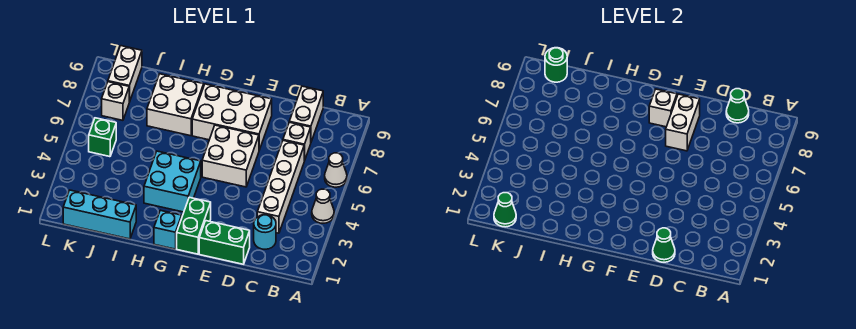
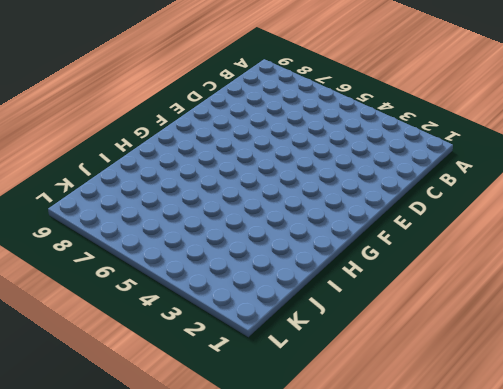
none -> white 1x1 cone [312,189,334,223]
none -> white 1x1 cone [325,153,347,187]
none -> cyan 1x1 round brick [254,215,276,249]

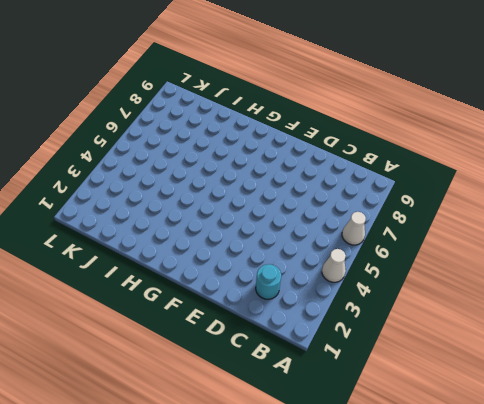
none -> white 1x4 brick [257,141,304,233]
none -> white 1x1 brick [283,122,311,161]
none -> white 1x2 brick [289,86,323,142]

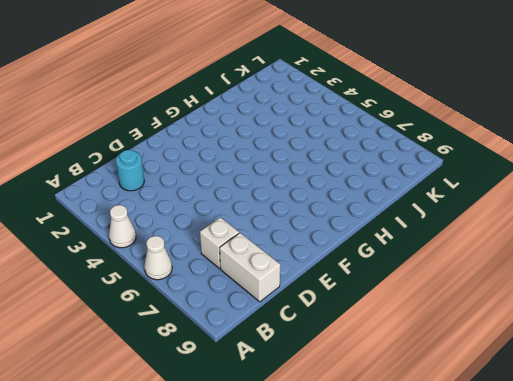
none -> white 1x4 brick [257,141,304,233]
none -> green 1x2 brick [199,221,250,264]
none -> white 2x2 brick [202,125,259,187]

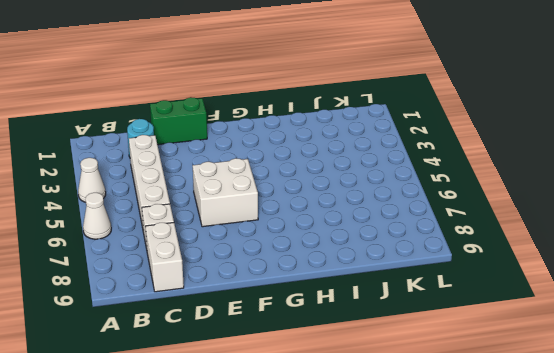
none -> white 2x3 brick [192,84,272,150]
none -> green 1x2 brick [177,197,211,254]
none -> cyan 1x1 brick [154,210,182,249]

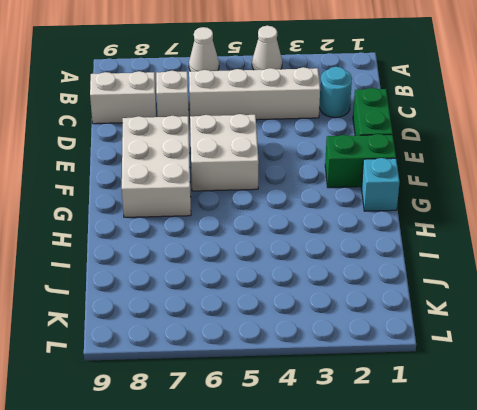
none -> cyan 2x2 brick [144,151,201,212]
none -> white 2x2 brick [147,74,204,136]
none -> cyan 1x3 brick [63,190,136,239]

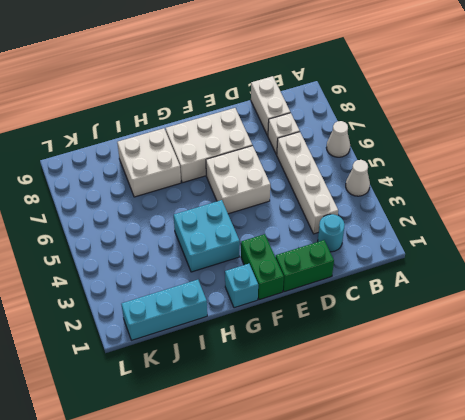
none -> green 1x1 brick [89,118,116,157]
none -> white 1x1 brick [102,82,129,120]
none -> white 1x2 brick [108,46,142,102]

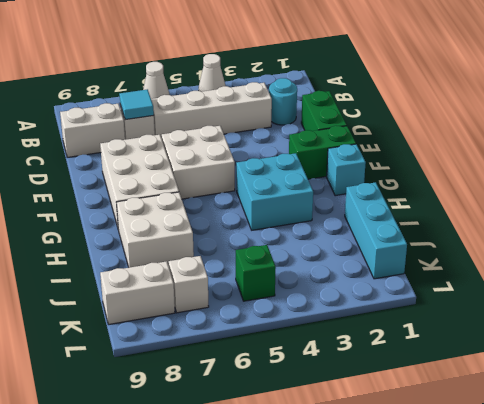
cyan 1x1 tile [119,89,154,120] -> none
none -> green 1x1 cone [726,89,749,123]
none -> green 1x1 cone [653,228,675,262]
none -> white 1x2 brick [666,94,700,151]

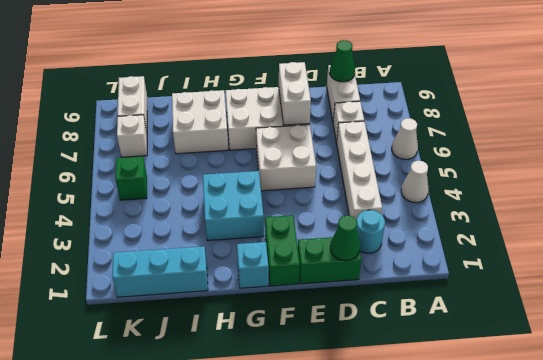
none -> white 1x1 brick [649,89,677,127]
none -> green 1x1 cone [494,193,516,227]
none -> green 1x1 round brick [545,48,567,82]

